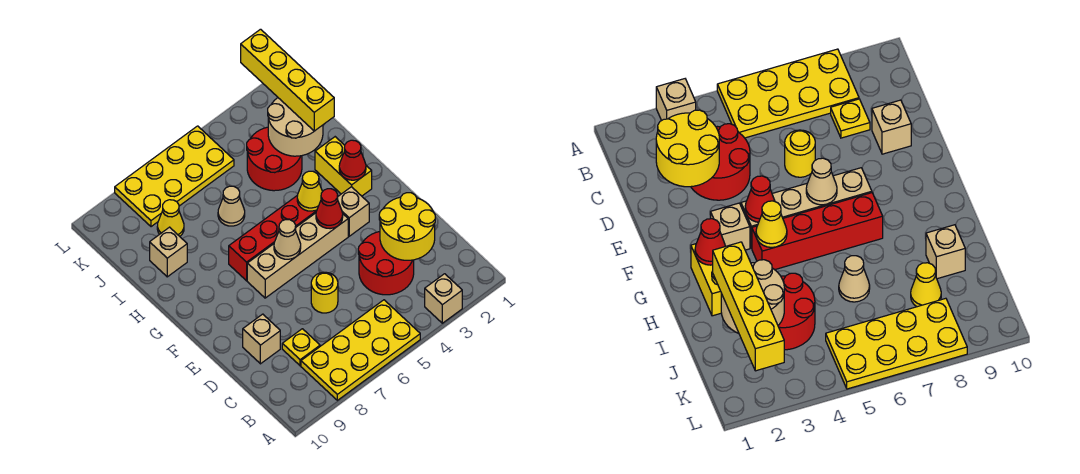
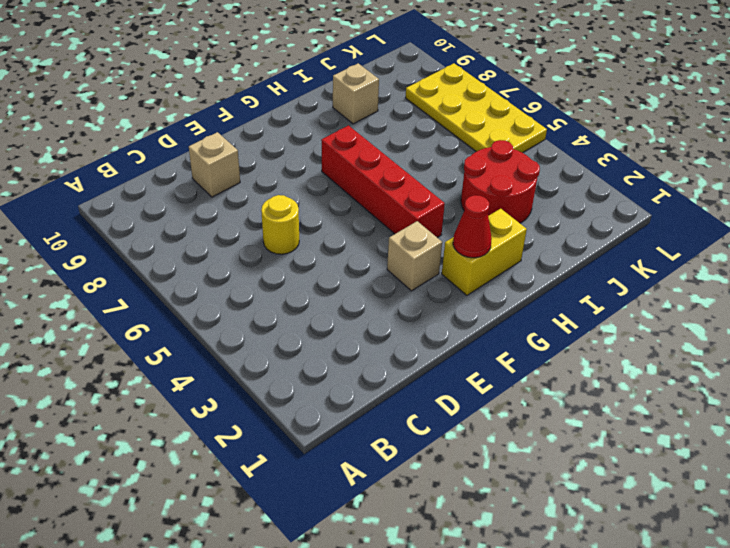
none -> tan 1x1 brick [425,274,462,323]
none -> yellow 2x4 plate [301,300,420,400]
none -> red 2x2 round brick [358,232,414,295]

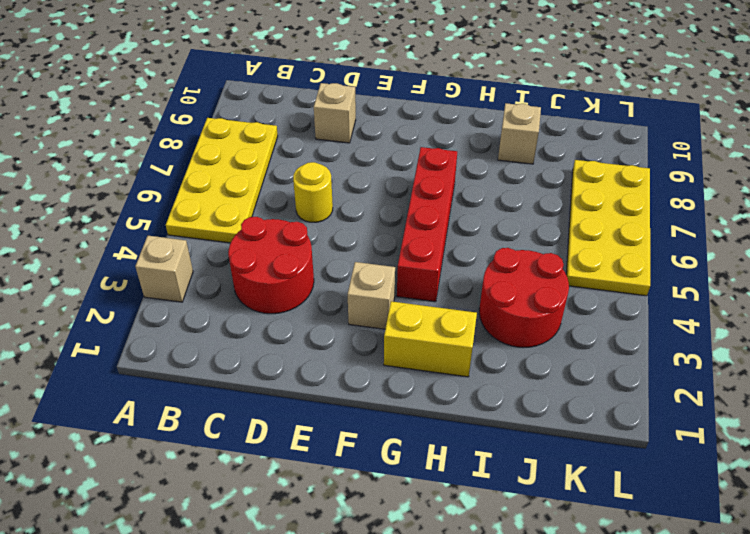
none -> yellow 1x1 plate [282,329,320,366]
none -> tan 1x4 brick [247,213,348,298]
none -> tan 1x1 cone [218,186,245,226]

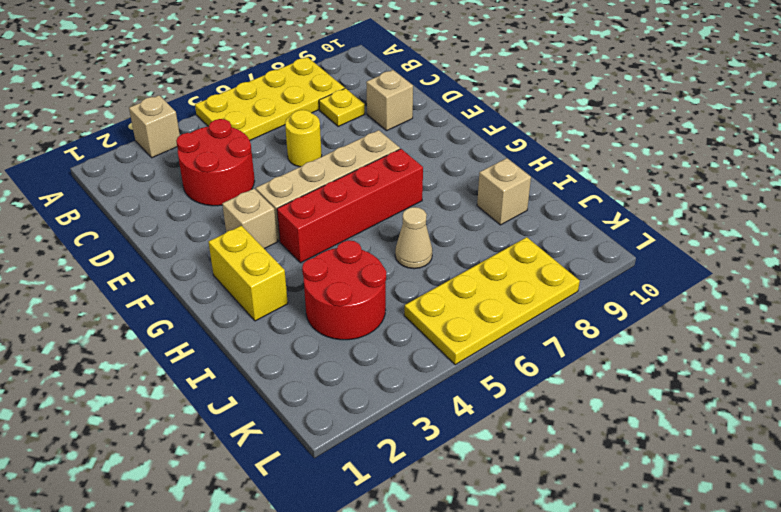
none -> yellow 1x1 cone [157,200,184,236]
none -> yellow 2x2 round brick [379,193,435,260]
none -> red 1x1 cone [316,189,343,229]

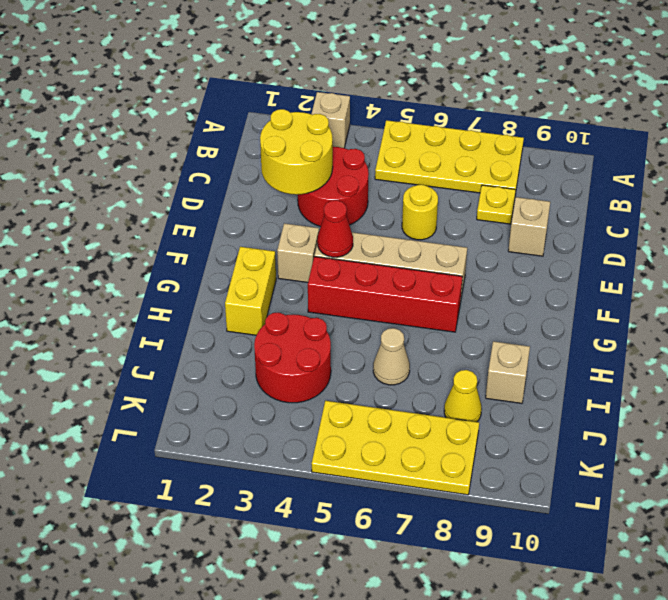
none -> tan 1x1 cone [274,220,301,259]
none -> red 1x1 cone [339,140,366,180]
none -> yellow 1x1 cone [297,171,323,211]

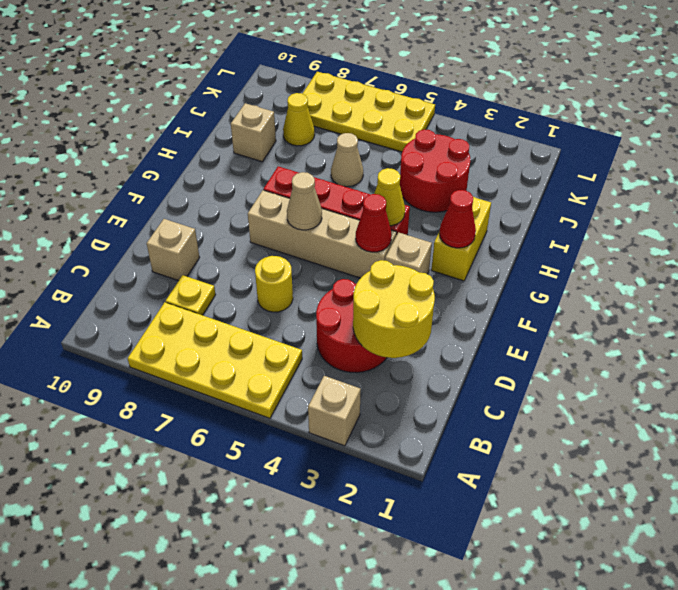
none -> tan 2x2 round brick [268,98,323,156]
none -> yellow 1x4 brick [241,29,334,131]

